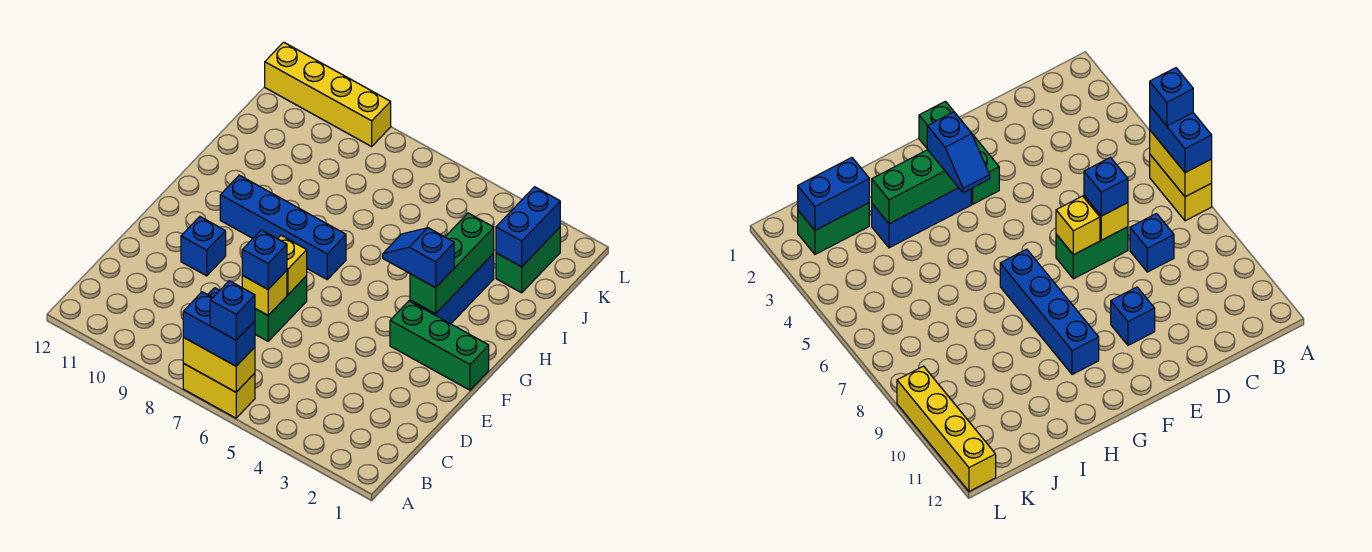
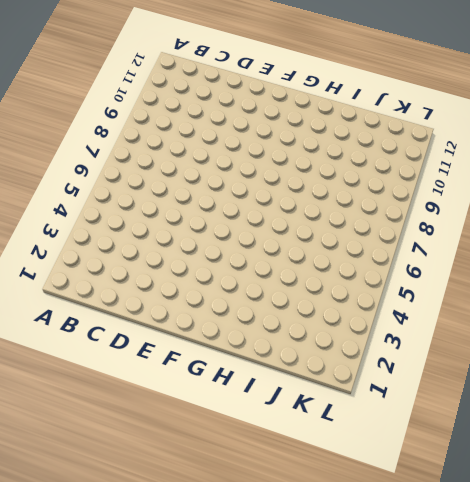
none -> yellow 1x2 brick [183,363,255,418]
none -> blue 1x1 brick [1130,214,1174,272]
none -> green 1x2 brick [255,276,307,341]

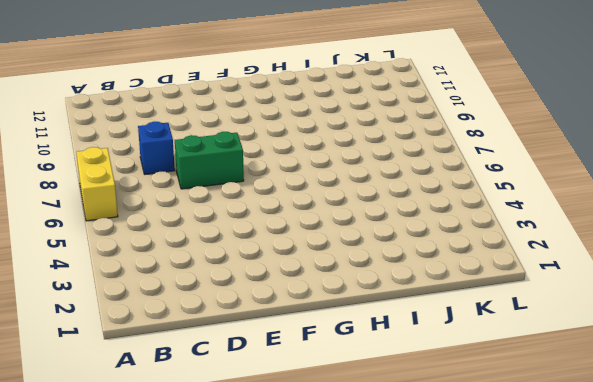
none -> blue 1x1 brick [181,217,226,276]
none -> green 1x3 brick [390,301,489,390]
none -> blue 1x3 brick [410,254,494,324]

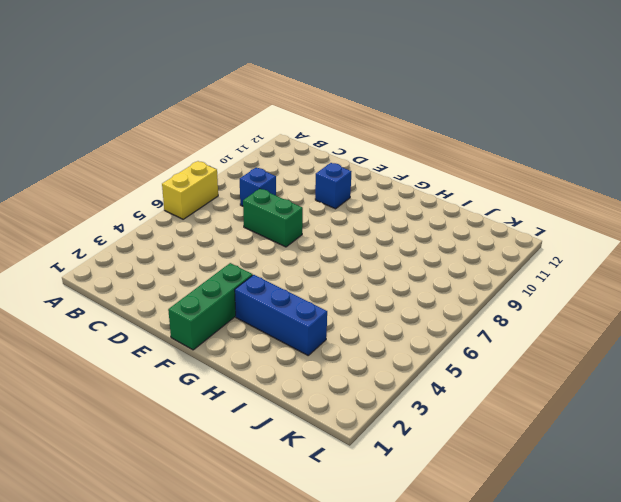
none -> blue 1x4 brick [220,175,346,279]
none -> green 1x2 brick [496,228,560,293]
none -> yellow 1x4 brick [265,42,391,146]

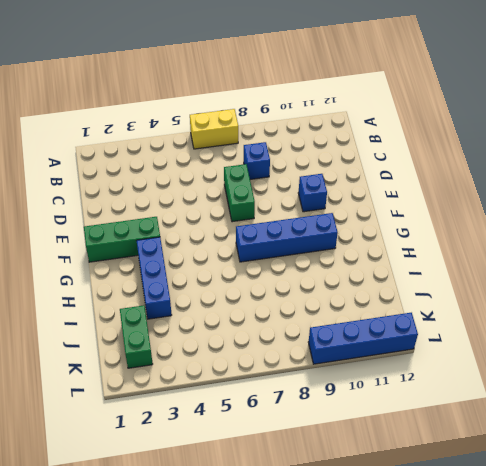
blue 1x4 brick [308,313,418,364] -> yellow 1x4 brick [265,42,391,146]
none -> yellow 1x2 brick [183,337,255,392]
none -> yellow 1x1 brick [242,270,287,315]
none -> yellow 1x1 brick [278,236,307,295]

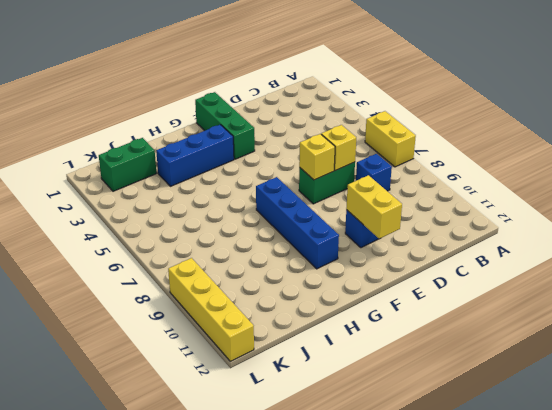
yellow 1x2 brick [346,175,402,239] -> yellow 1x2 brick moved to [183,337,255,392]
none -> green 1x3 brick [410,213,494,314]
none -> blue 1x2 brick [496,187,560,267]
none -> blue 1x2 brick [183,292,255,366]

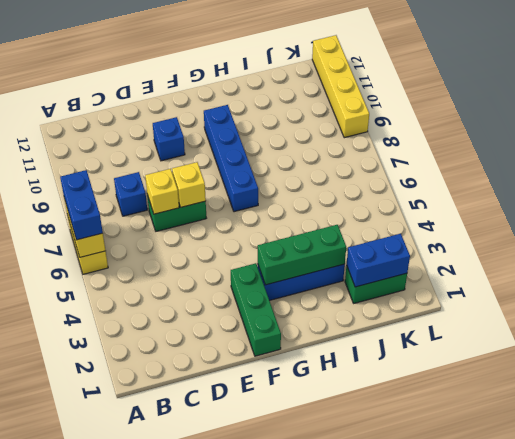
none -> blue 1x1 brick [242,230,287,289]
none -> blue 1x2 slope [383,228,454,288]
none -> blue 1x1 brick [210,281,255,340]

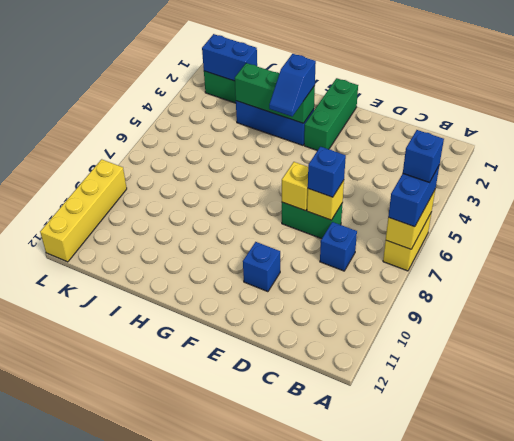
none -> blue 1x4 brick [220,175,346,279]

